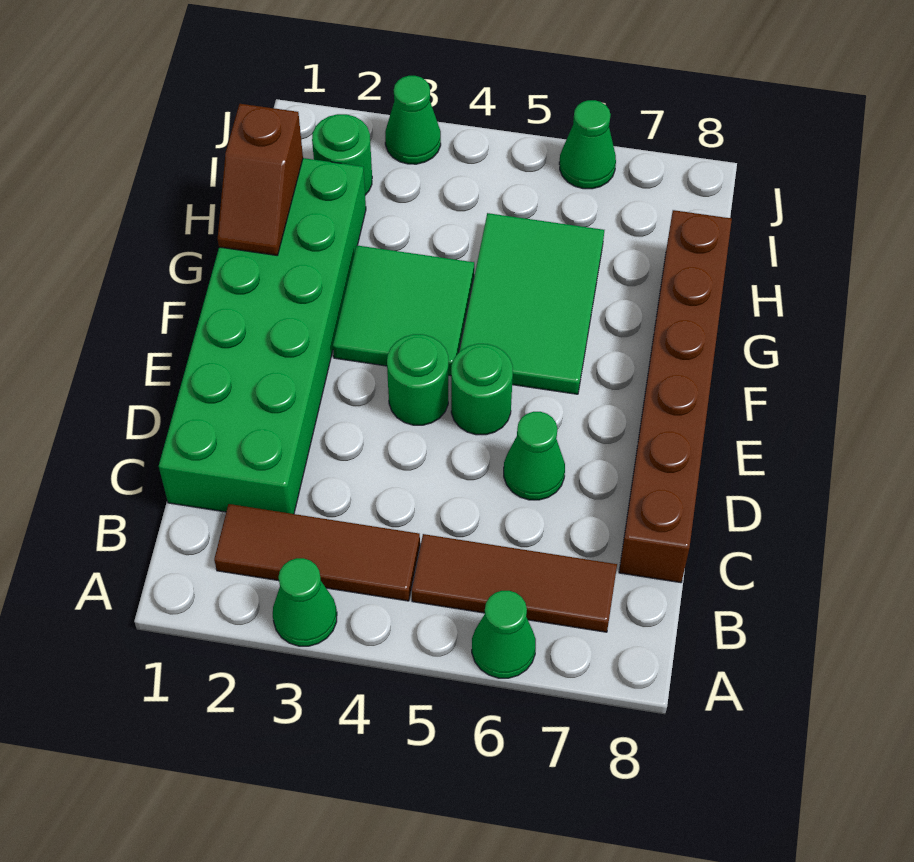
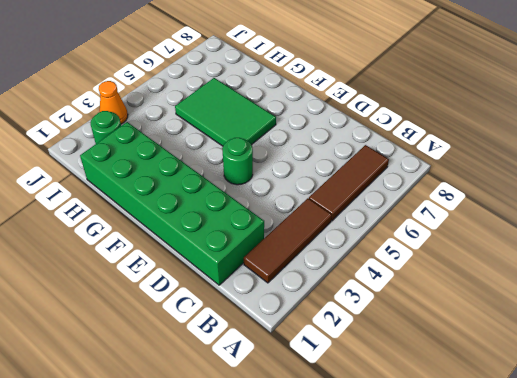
orange 1x1 cone [99,81,128,124] -> green 1x1 cone [385,76,441,164]
none -> green 1x1 cone [273,558,337,646]
none -> green 1x1 cone [472,591,536,678]
none -> brown 1x6 brick [619,210,732,583]

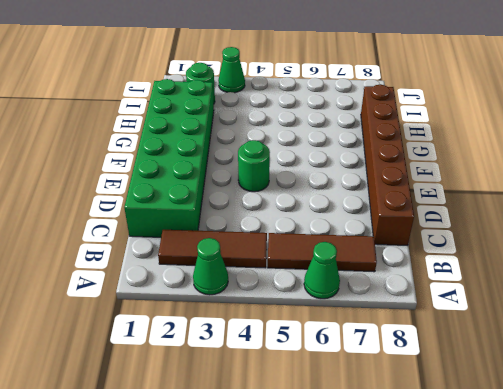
none -> green 1x1 cone [504,412,565,500]
none -> green 1x1 round brick [451,344,513,435]
none -> green 2x2 tile [333,245,474,376]

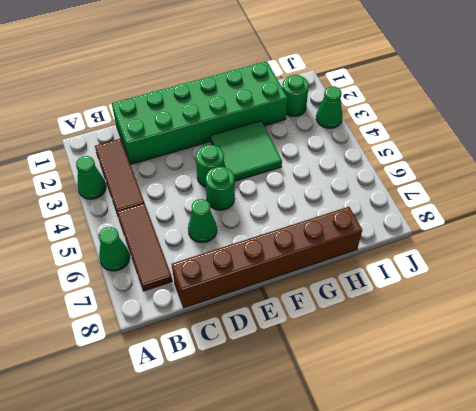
none -> green 2x3 tile [460,213,604,394]
none -> green 1x1 cone [559,100,616,189]
none -> brown 1x2 slope [218,104,303,255]

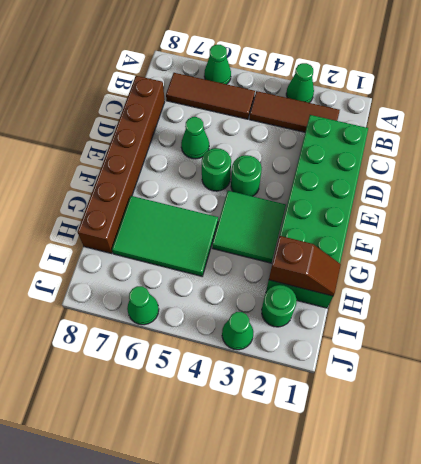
green 2x3 tile [112,196,218,276] -> green 2x3 tile turned to [460,213,604,394]
brown 1x2 slope [269,236,341,296] -> brown 1x2 slope turned to [218,104,303,255]

